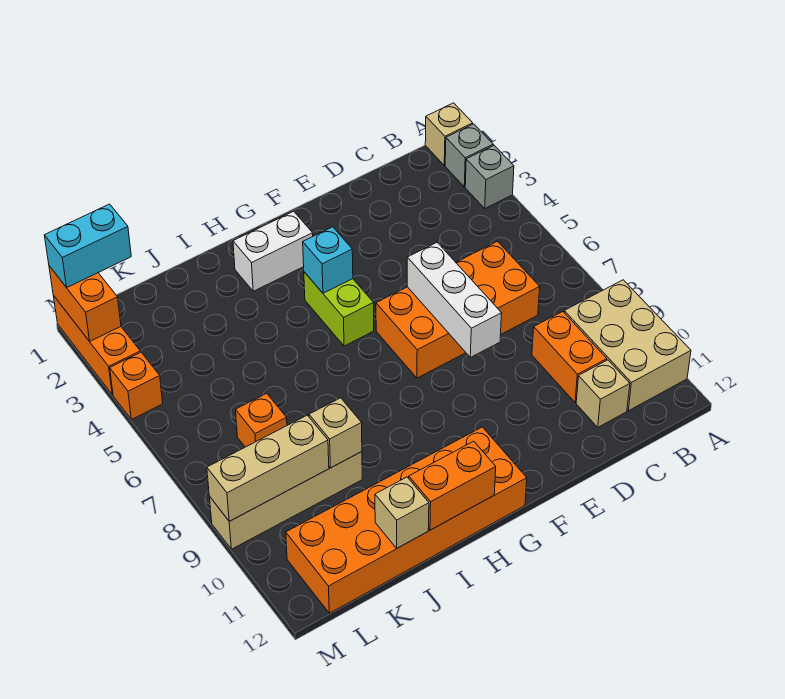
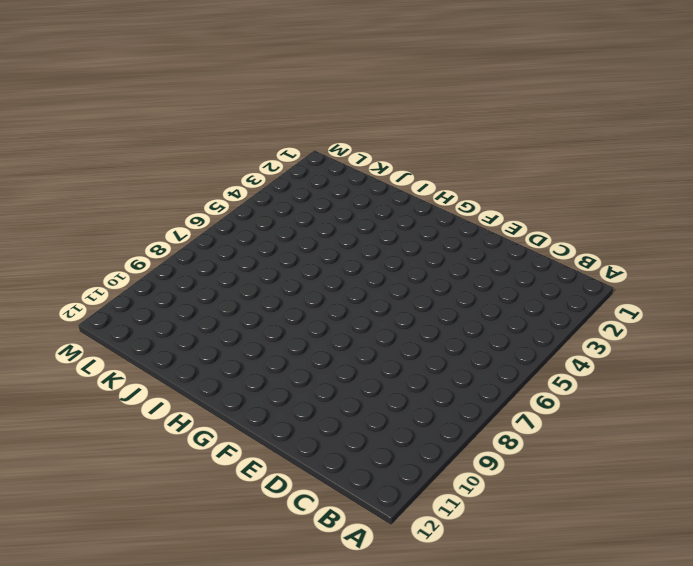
none -> tan 1x1 brick [425,103,473,165]
none -> grey 1x1 brick [445,124,493,187]
none -> grey 1x1 brick [465,145,514,208]

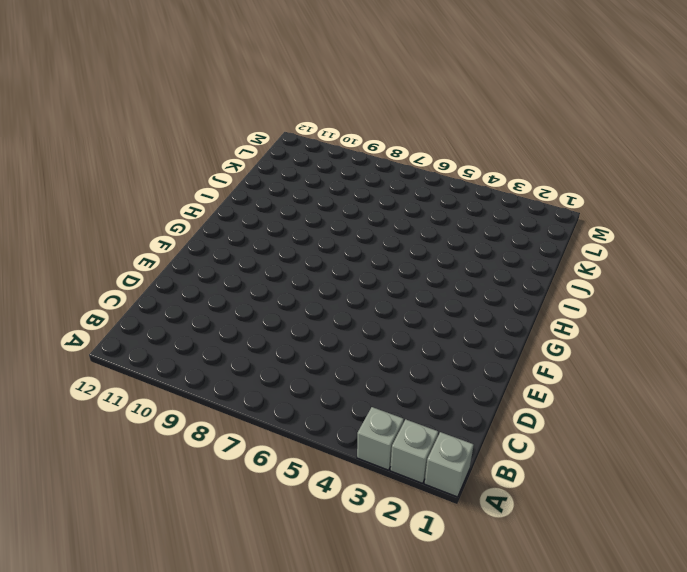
grey 1x1 brick [424,432,474,497] -> tan 1x1 brick [425,103,473,165]
none -> tan 2x3 brick [564,280,691,411]
none -> orange 2x4 brick [376,241,540,378]
none -> orange 1x2 brick [532,311,607,403]

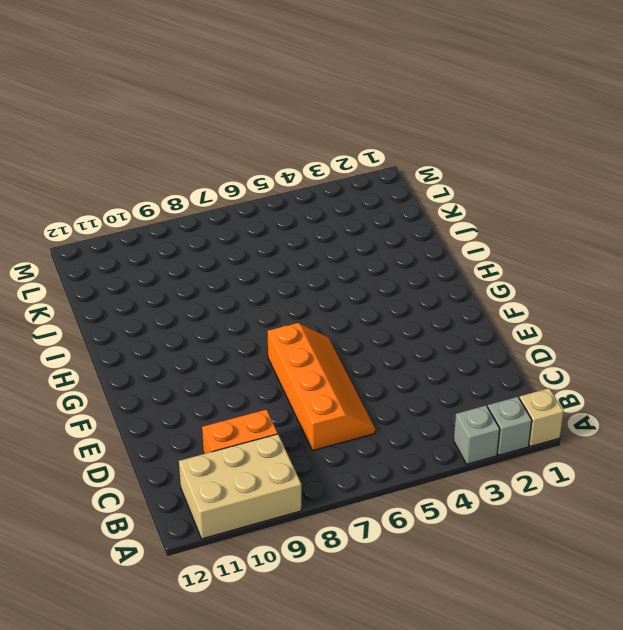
orange 2x4 slope [268,323,375,451] -> orange 2x4 brick [376,241,540,378]
none -> tan 1x1 brick [576,360,630,427]
none -> white 1x2 brick [233,211,313,291]
none -> lime 1x2 brick [304,272,374,346]

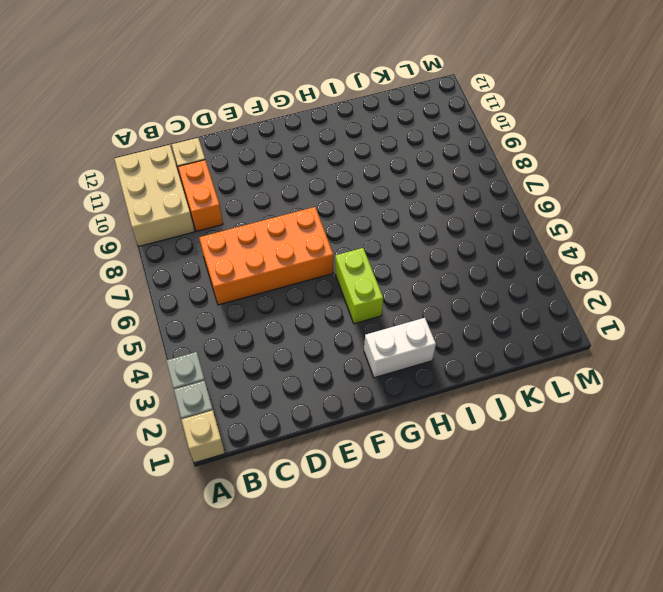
none -> orange 2x6 brick [286,427,527,613]
none -> tan 1x4 brick [209,452,362,549]
none -> orange 1x1 brick [236,393,287,447]

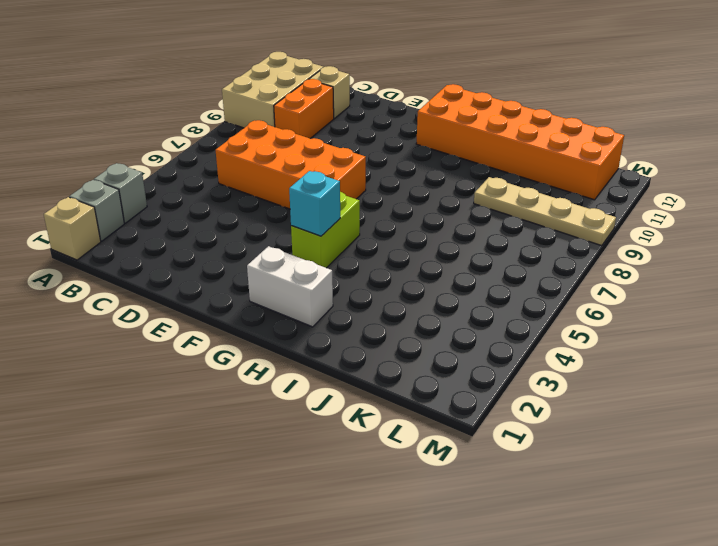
tan 1x4 plate [474,177,616,246] -> tan 1x4 brick [209,452,362,549]
none -> orange 1x1 brick [236,393,287,447]
none -> orange 1x3 brick [53,295,140,395]
none -> orange 1x1 brick [110,352,163,420]

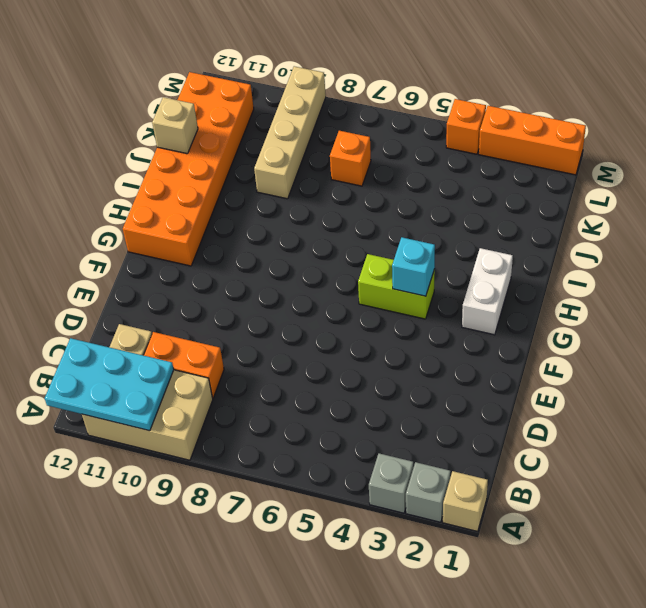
cyan 2x3 plate [45,338,174,431] -> none
none -> orange 2x4 brick [376,241,540,378]
none -> white 1x3 brick [407,243,502,357]
none -> orange 1x2 brick [409,441,496,530]

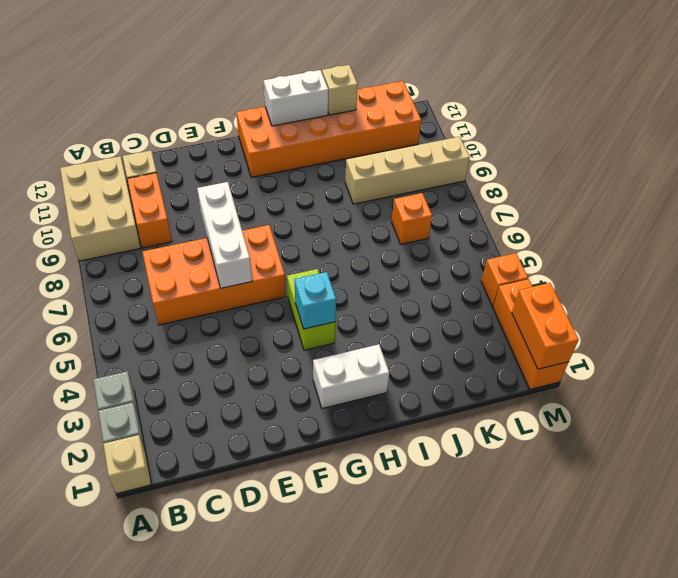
white 1x2 brick [264,70,328,126] -> orange 1x2 brick [409,441,496,530]
none -> tan 1x1 brick [309,398,362,468]
none -> tan 1x3 brick [207,415,329,521]
none -> cyan 1x2 brick [44,204,131,288]

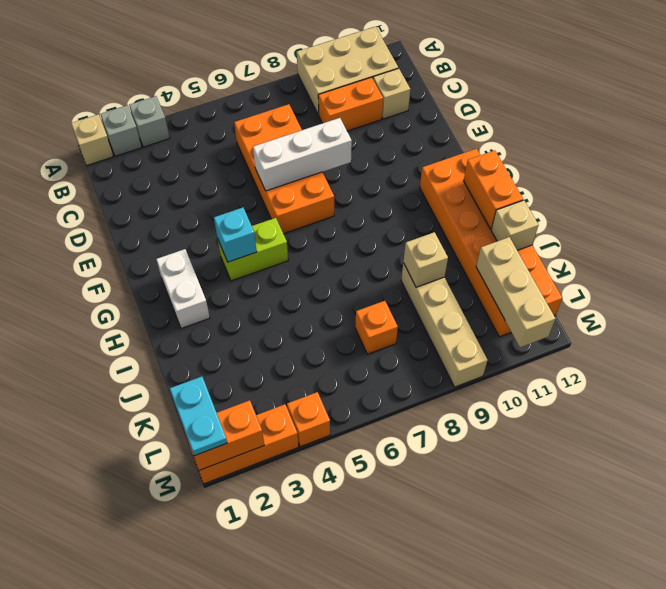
tan 1x3 brick [476,237,555,347] -> tan 1x3 brick moved to [207,415,329,521]
cyan 1x2 plate [170,377,227,456] -> cyan 1x2 brick [44,204,131,288]

